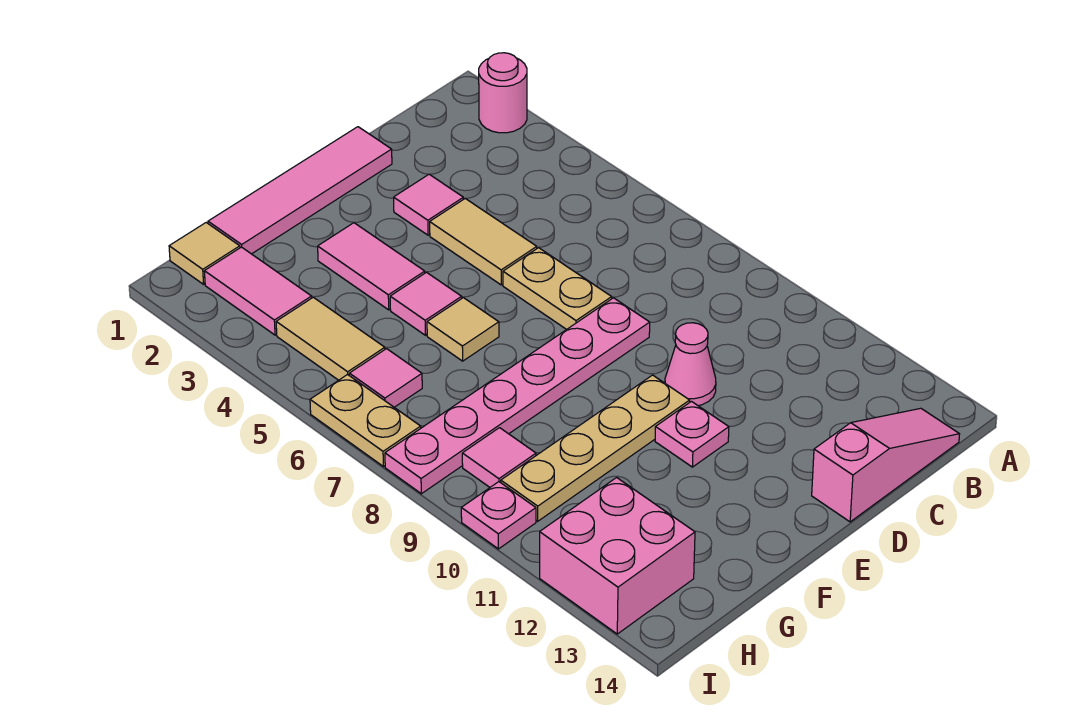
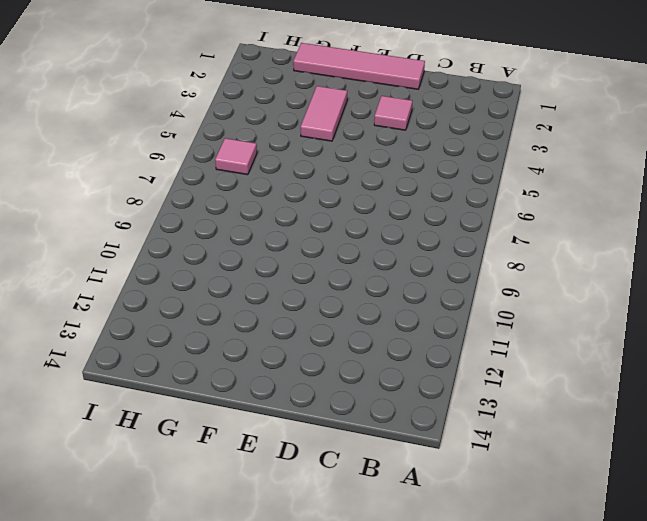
none -> pink 1x1 round brick [479,53,527,133]
none -> pink 1x3 slope [812,408,960,522]
none -> tan 1x2 tile [430,198,537,285]

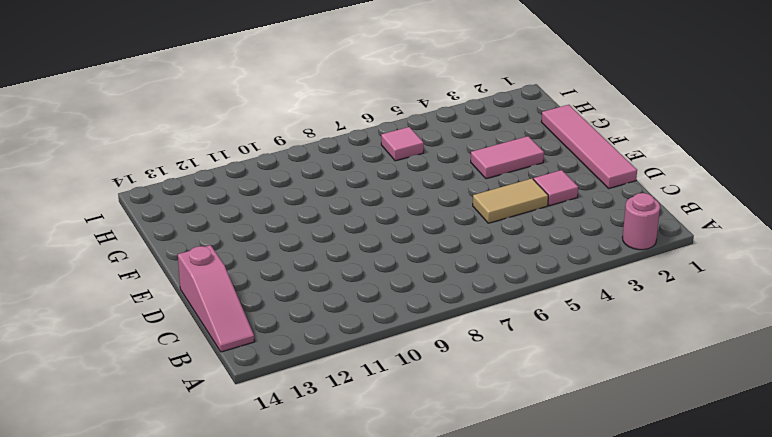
none -> tan 1x2 plate [503,248,612,329]
none -> pink 1x6 plate [385,298,650,494]
none -> pink 1x1 cone [665,323,716,406]

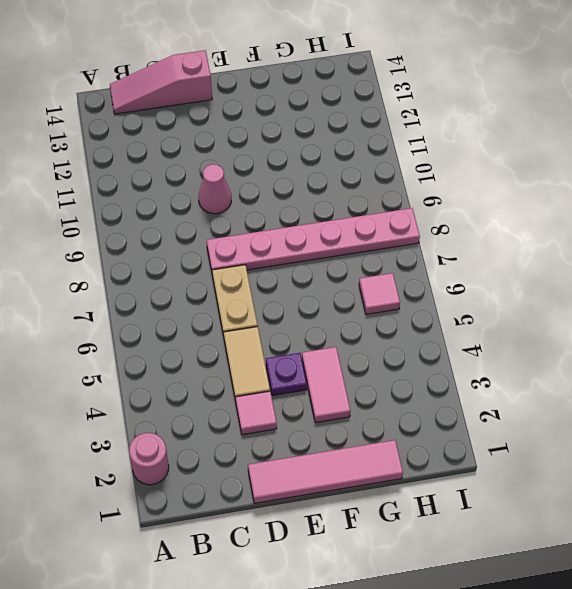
purple 1x1 plate [266,353,307,396] -> none
none -> tan 1x4 plate [501,375,690,521]
none -> pink 1x1 plate [655,402,729,467]
none -> pink 1x1 tile [390,272,462,335]

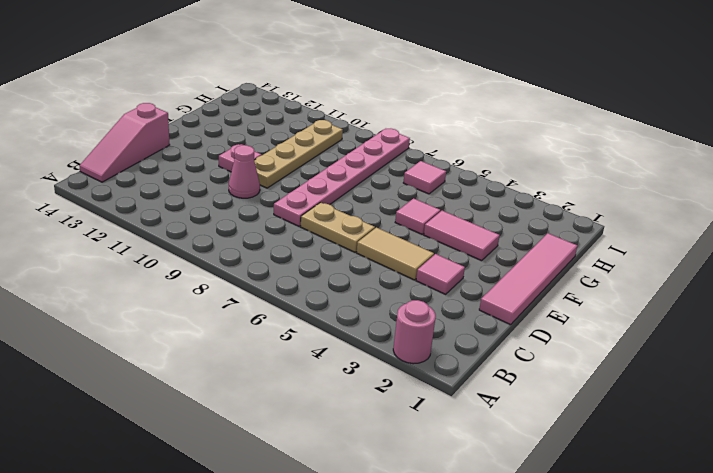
none -> tan 1x1 tile [427,298,499,361]
none -> tan 1x1 tile [169,223,240,284]
none -> pink 1x2 tile [204,247,312,335]

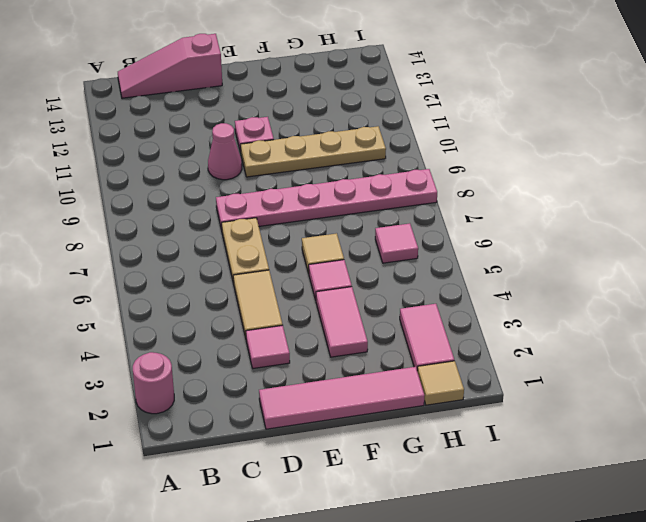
none -> tan 1x2 tile [276,297,385,380]
none -> pink 1x1 tile [462,428,536,487]
none -> pink 2x2 brick [540,478,695,634]

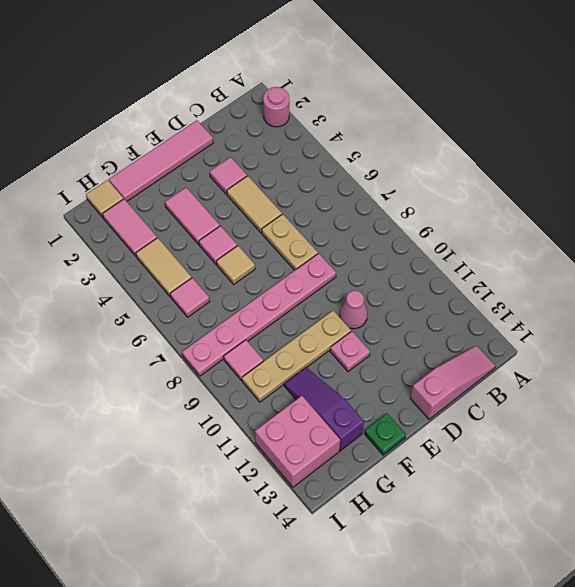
green 1x1 plate [365,413,406,455] -> none
purple 1x3 slope [284,367,364,451] -> none
none -> tan 1x2 plate [310,374,421,467]
none -> pink 1x1 plate [461,482,536,549]

